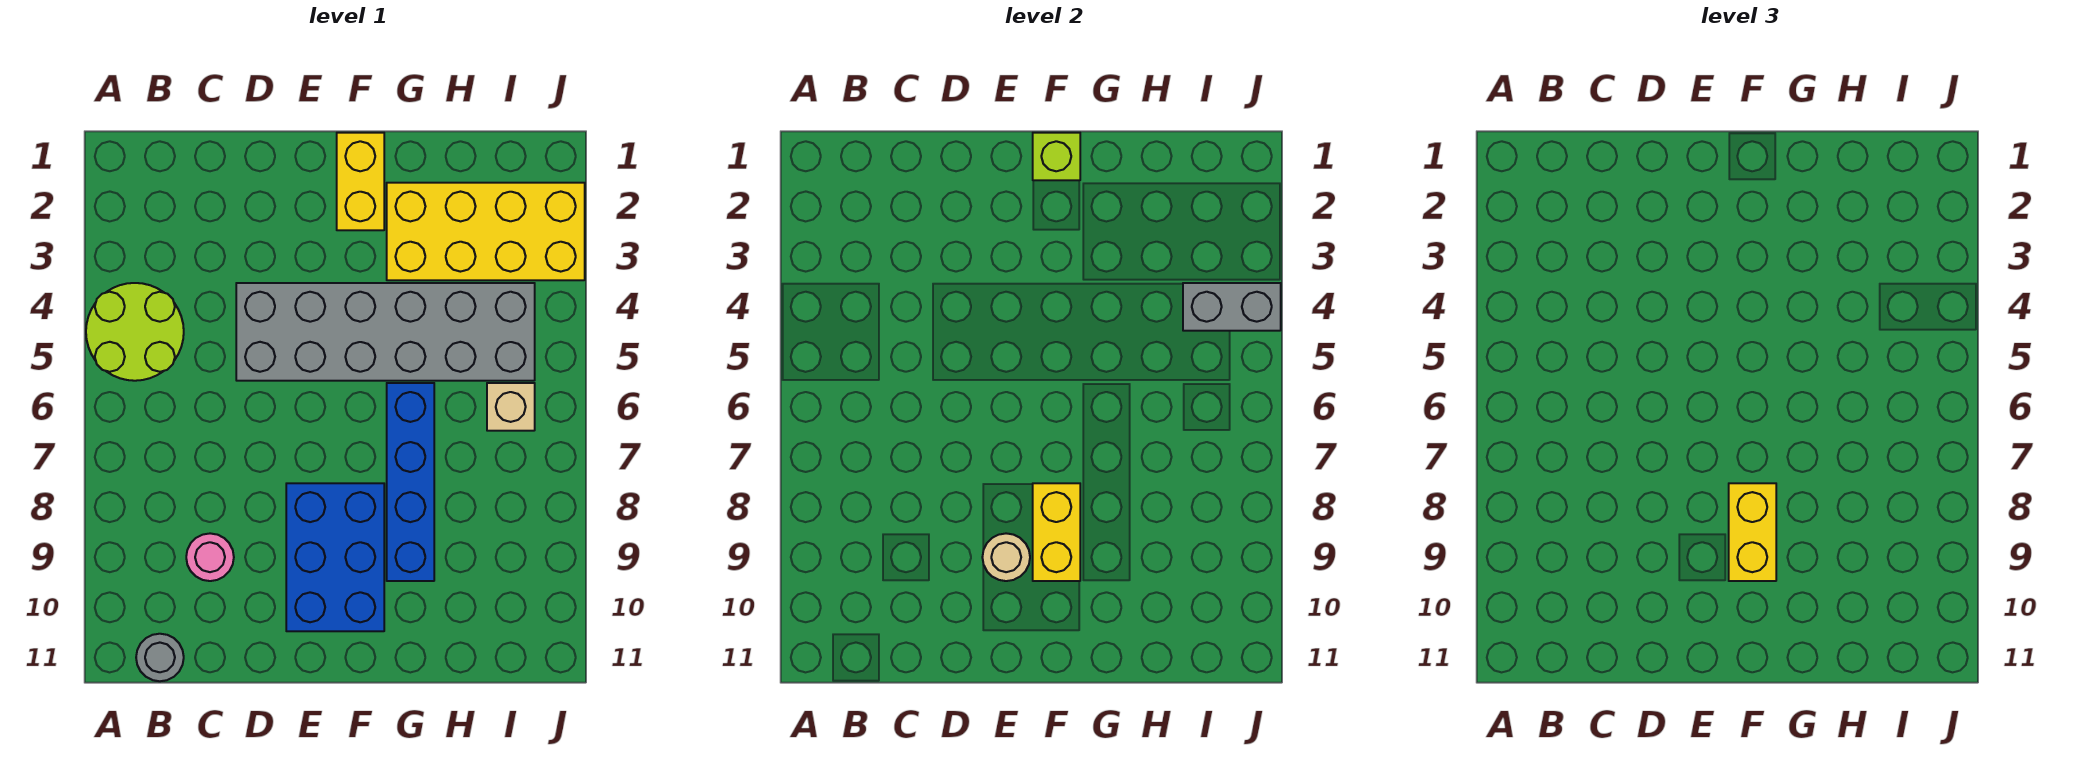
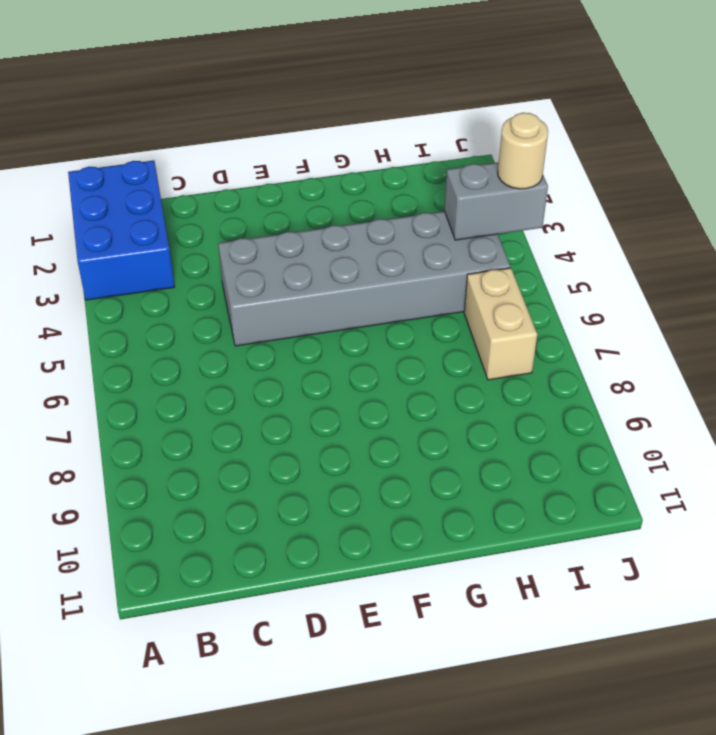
blue 2x3 brick [68,160,175,300] -> blue 2x3 brick moved to [286,483,384,631]
tan 1x2 brick [464,268,537,380] -> tan 1x1 brick [487,383,535,431]
tan 1x1 round brick [498,113,548,189] -> tan 1x1 round brick moved to [982,533,1030,581]
none -> lime 2x2 round brick [86,283,184,381]
none -> grey 1x1 round brick [136,634,184,681]
none -> pink 1x1 round brick [186,533,234,581]

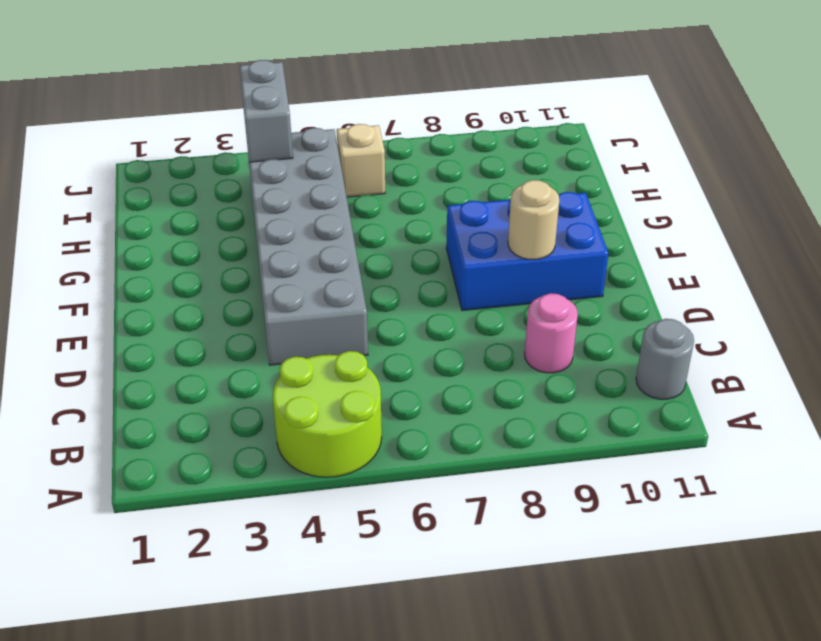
none -> yellow 1x2 brick [337,133,384,230]
none -> yellow 2x4 brick [387,183,585,280]
none -> blue 1x4 brick [387,383,434,581]

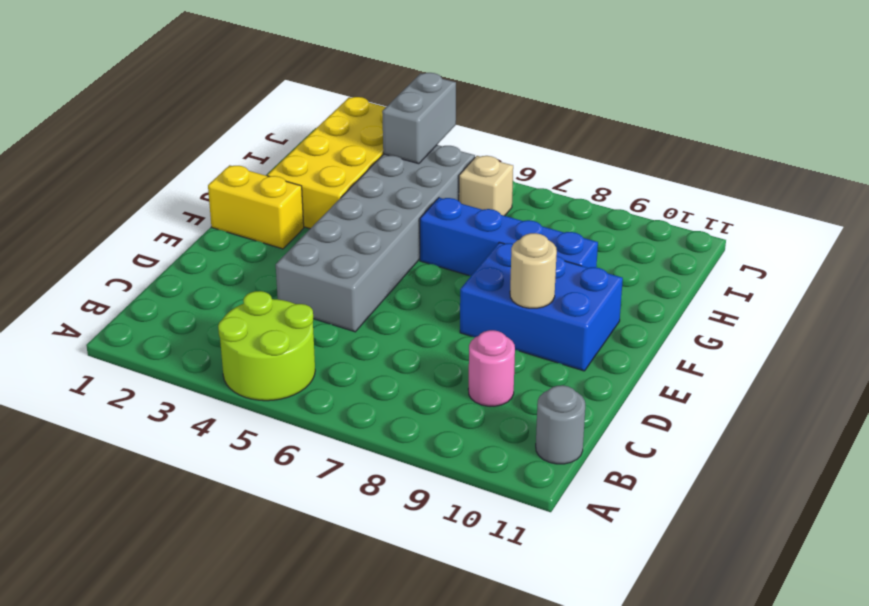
none -> lime 1x1 brick [1033,133,1080,180]
none -> yellow 1x2 brick [1033,483,1080,581]
none -> yellow 1x2 brick [1729,483,1776,581]

